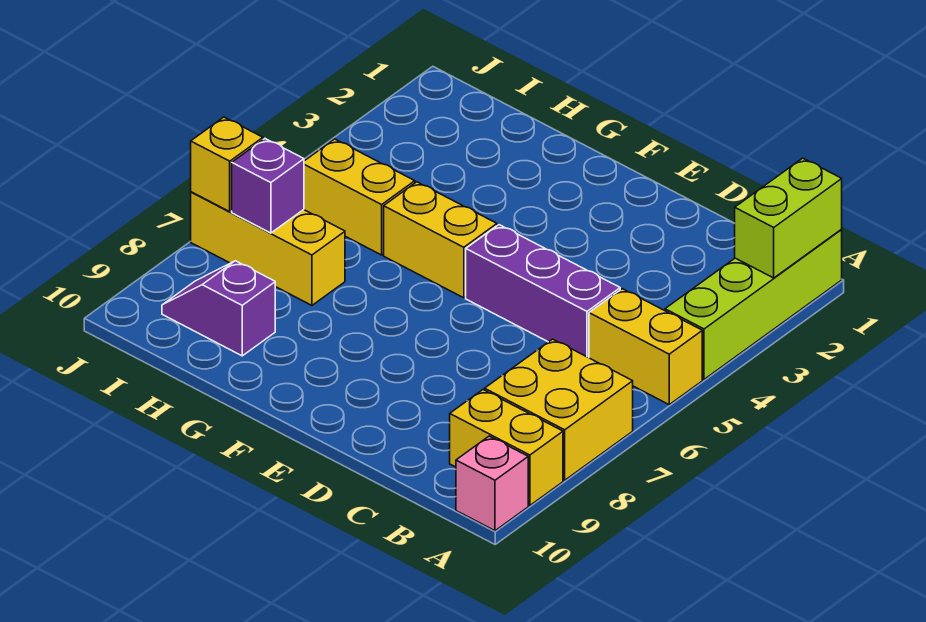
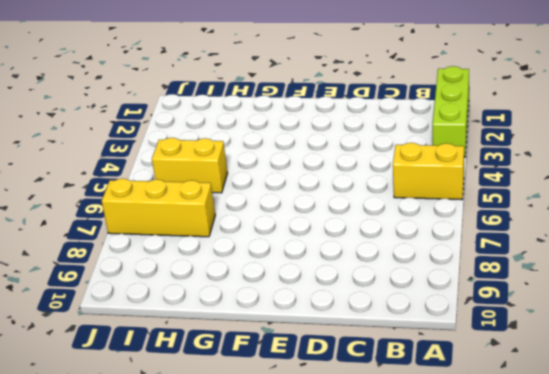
lime 1x3 brick [433,66,469,157] -> lime 1x4 brick [665,229,842,379]
none -> yellow 2x2 brick [485,339,633,480]
none -> yellow 1x2 brick [450,390,563,505]
none -> pink 1x1 brick [456,436,528,531]

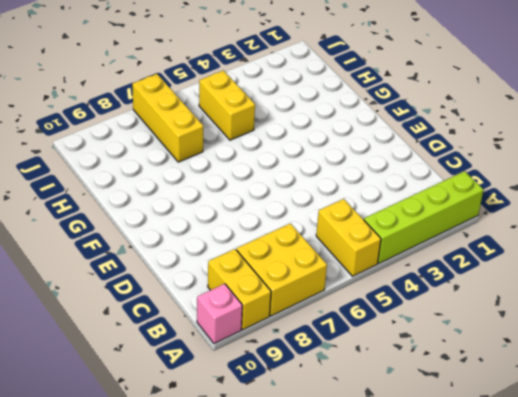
none -> purple 1x3 brick [466,225,620,358]
none -> yellow 1x2 brick [384,182,497,298]
none -> purple 1x2 slope [162,261,275,356]

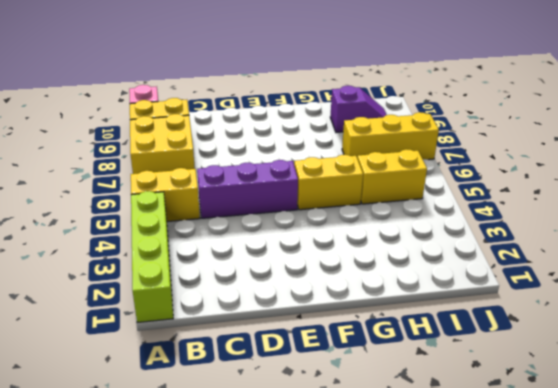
none -> lime 1x2 brick [734,158,842,278]
none -> purple 1x1 brick [232,139,304,233]
none -> yellow 1x1 brick [191,117,263,212]

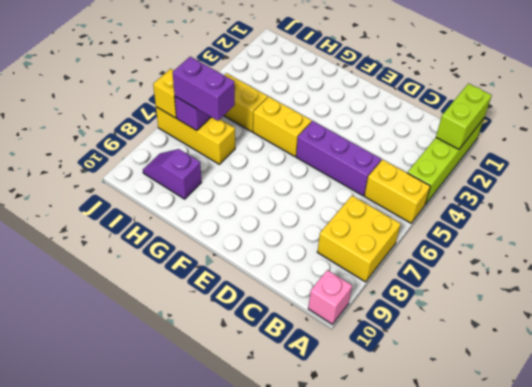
purple 1x2 brick [172,57,235,121] -> none
none -> yellow 1x2 brick [450,390,563,505]

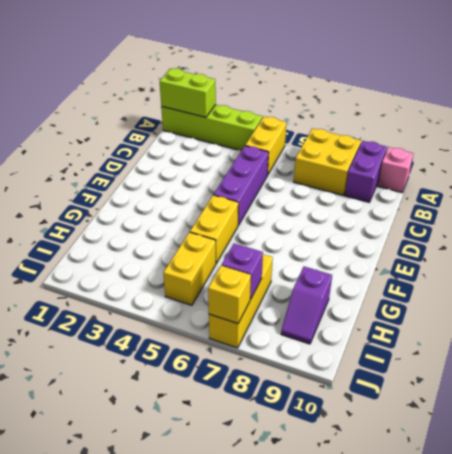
purple 1x2 brick [345,141,387,202] -> yellow 1x2 brick [450,390,563,505]

